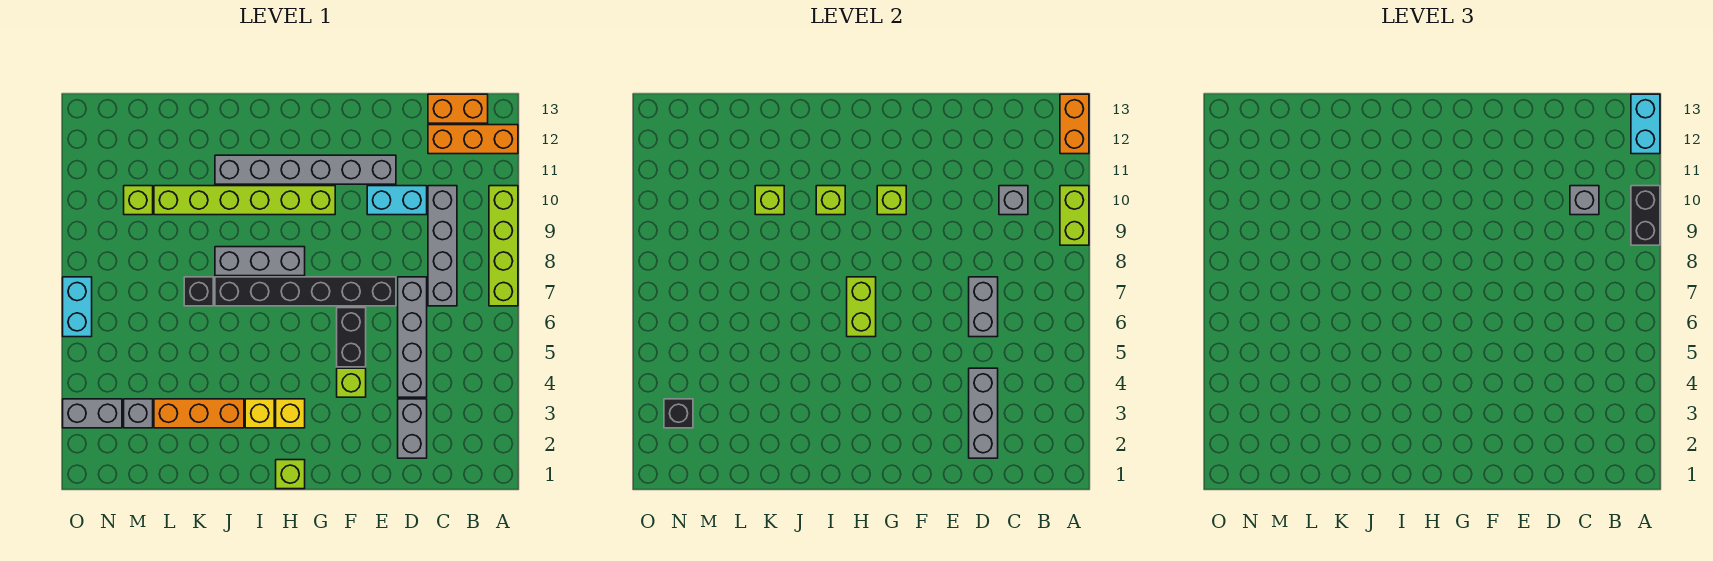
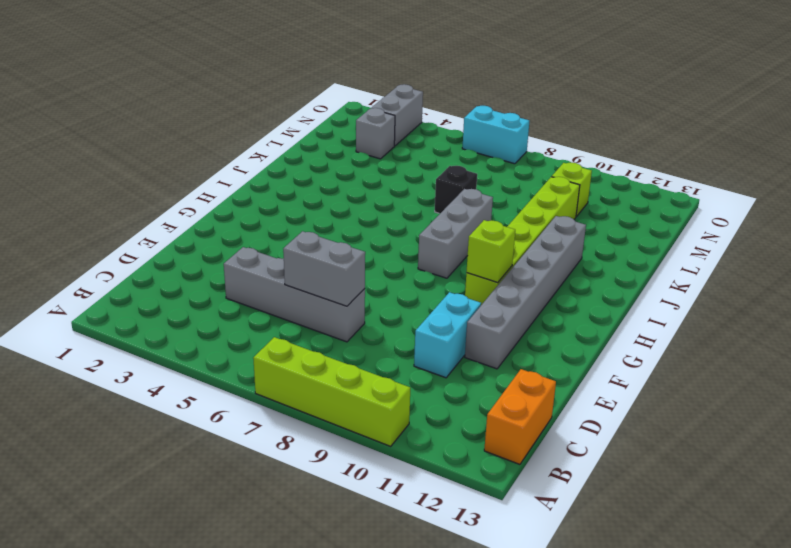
none -> orange 1x3 brick [428,125,518,154]
none -> grey 1x4 brick [428,186,457,306]
none -> grey 1x2 brick [398,399,427,458]
none -> black 1x6 brick [215,277,396,306]

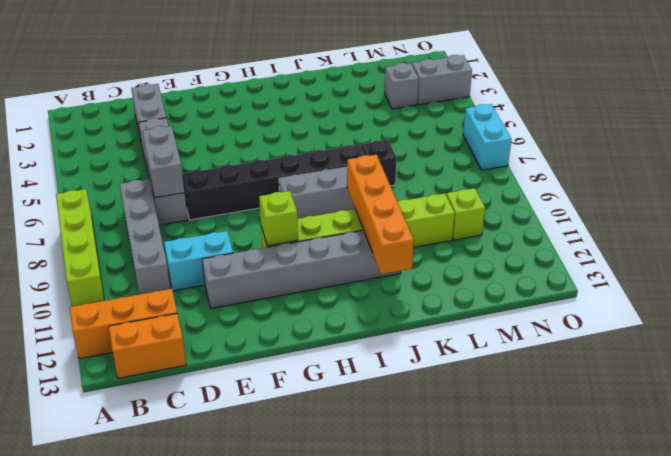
orange 1x4 brick [347,155,414,274] -> none
none -> lime 1x1 brick [337,368,366,397]
none -> black 1x2 brick [337,308,366,367]
none -> lime 1x1 brick [276,460,305,489]
none -> yellow 1x1 brick [276,399,305,428]

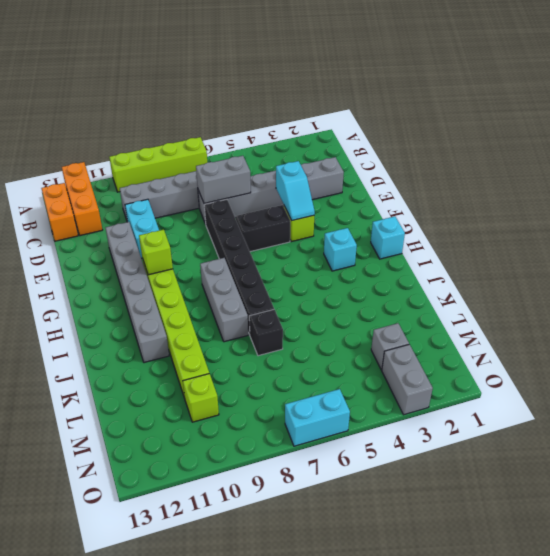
cyan 1x2 slope [276,161,315,220] -> none
cyan 1x1 brick [371,217,405,259] -> lime 1x1 brick [276,460,305,489]
cyan 1x1 brick [324,228,357,271] -> yellow 1x1 brick [276,399,305,428]
none -> yellow 1x1 brick [245,399,274,428]
none -> orange 1x3 brick [154,399,244,428]
none -> lime 1x2 brick [1060,186,1089,245]
none -> orange 1x2 brick [1060,94,1089,154]

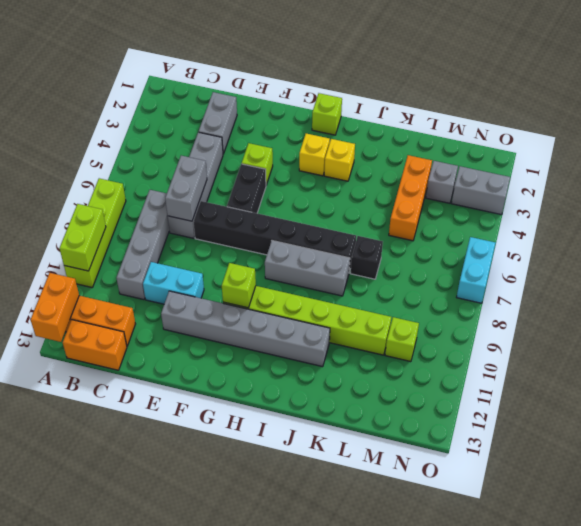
orange 1x3 brick [389,155,432,241] -> orange 1x3 brick turned to [154,399,244,428]
none -> grey 1x1 brick [999,186,1028,215]
none -> grey 1x3 brick [969,368,998,458]
none -> lime 1x2 brick [847,277,876,337]
none -> lime 1x1 brick [816,186,845,215]

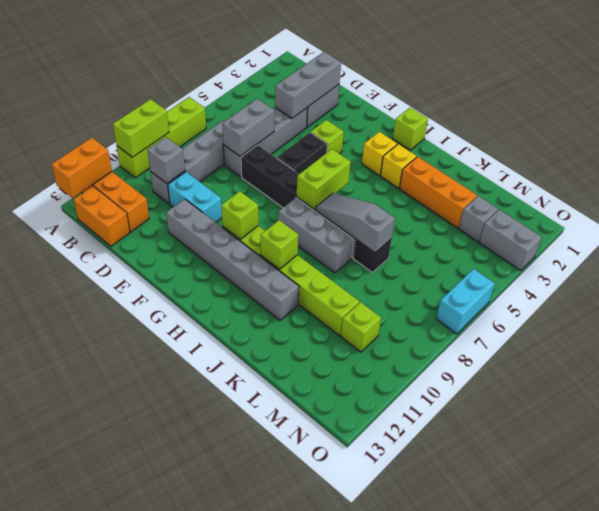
grey 1x3 slope [316,193,395,253] -> none
none -> lime 1x1 brick [755,186,784,215]
none -> black 1x1 brick [664,399,693,428]
none -> black 1x2 brick [1631,186,1660,245]
none -> cyan 1x2 brick [1631,94,1660,154]

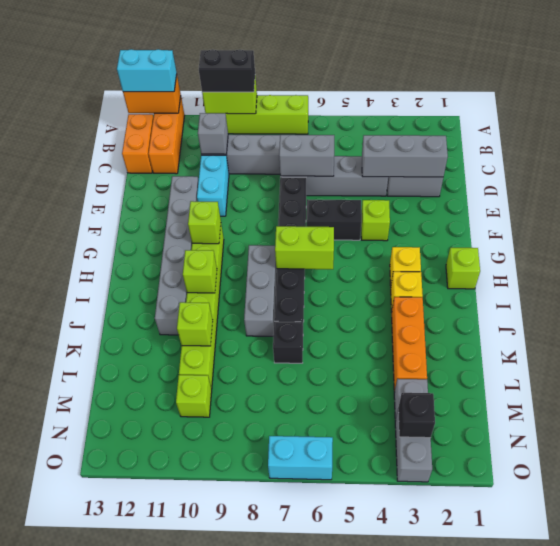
none -> grey 1x1 brick [1570,186,1599,215]

